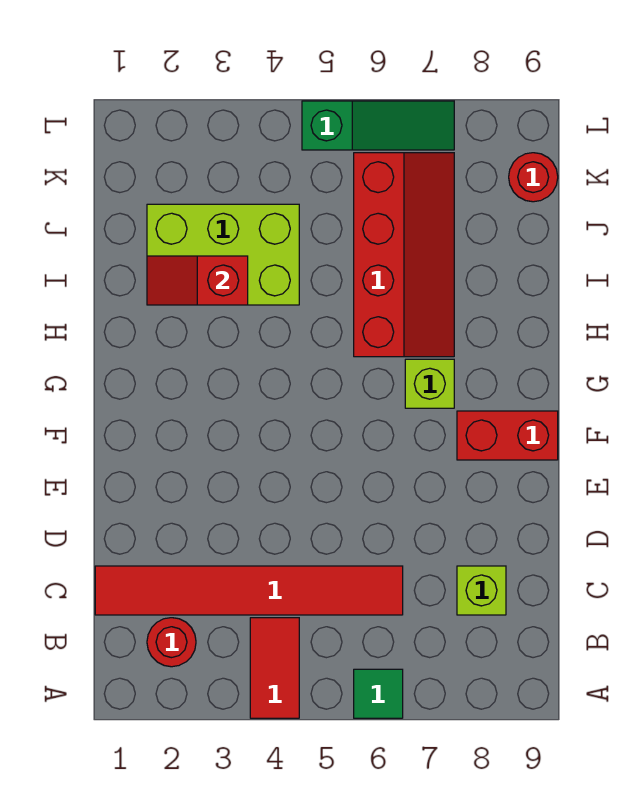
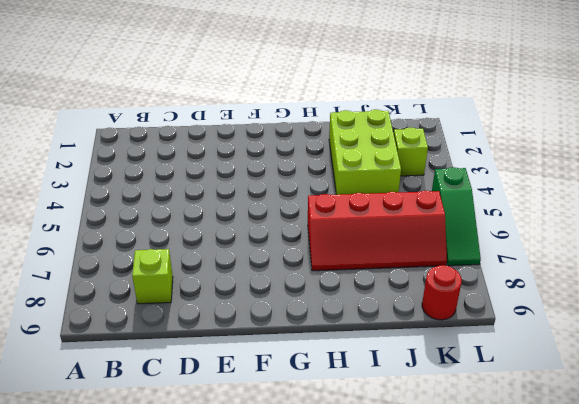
lime 1x1 brick [394,127,428,176] -> lime 1x1 brick moved to [405,359,454,408]
none -> red 1x2 tile [250,618,299,718]
none -> green 1x1 tile [354,669,403,718]
none -> red 1x1 round brick [147,618,196,667]

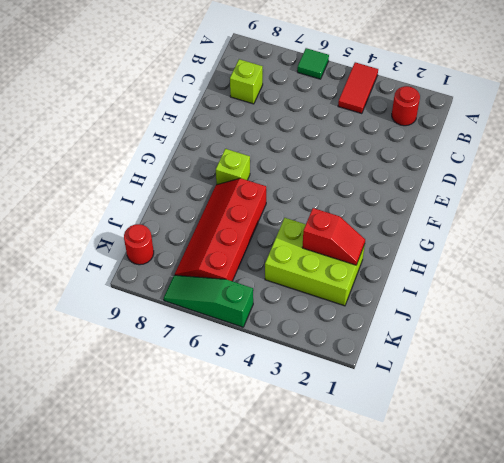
none -> red 1x6 tile [95,566,403,615]
none -> red 1x2 brick [457,411,558,460]

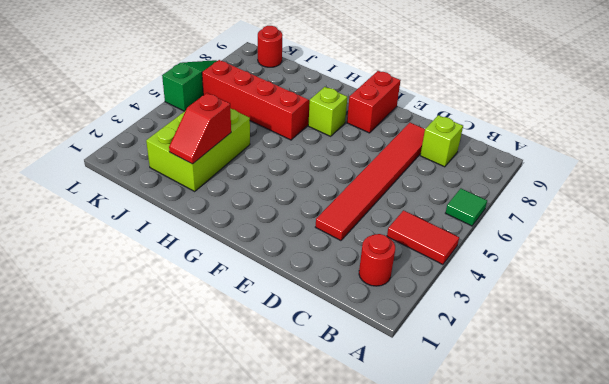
red 1x6 tile [316,123,425,241] -> red 1x6 tile moved to [95,566,403,615]

